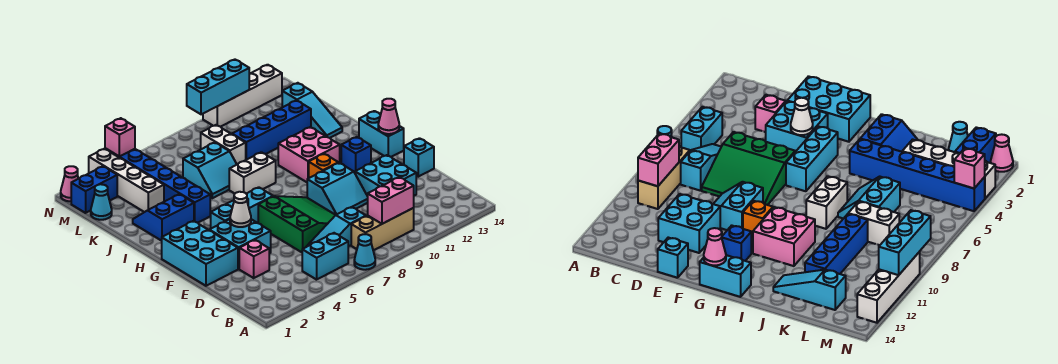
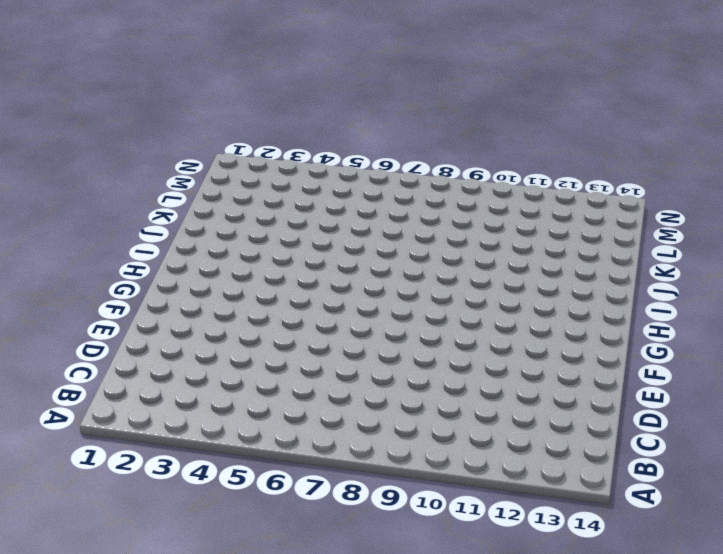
none -> cyan 1x1 cone [354,234,375,270]
none -> cyan 1x2 brick [302,233,348,280]
none -> tan 1x3 brick [351,208,414,250]
none -> cyan 1x3 slope [306,207,366,247]

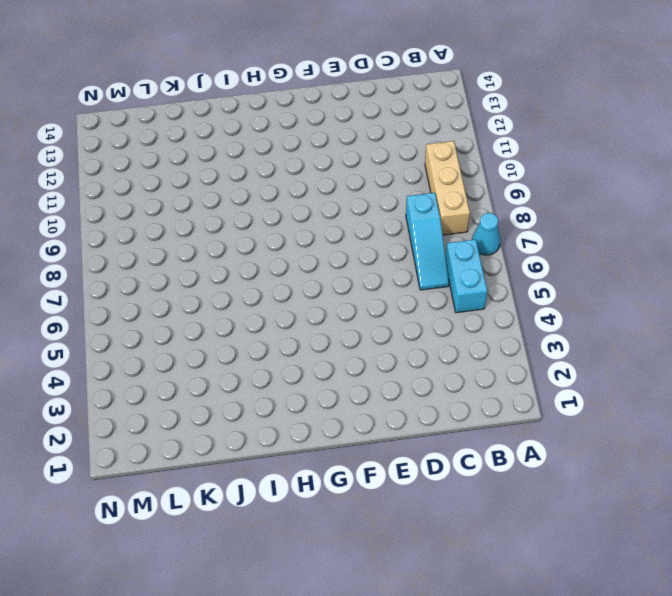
none -> pink 1x1 brick [239,240,269,278]
none -> green 3x3 slope [258,196,335,252]
none -> cyan 2x2 brick [355,155,416,196]
none -> cyan 2x3 brick [162,221,238,286]

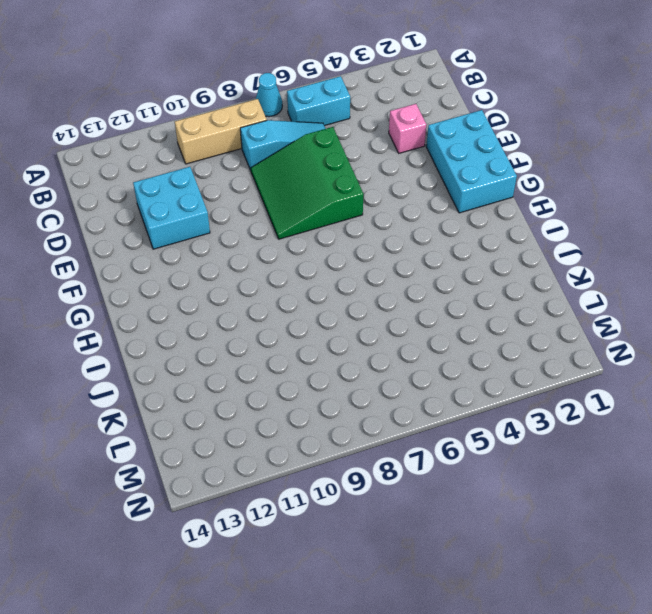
none -> cyan 2x2 brick [209,219,271,269]
none -> cyan 2x2 slope [307,163,368,215]
none -> cyan 1x1 brick [404,138,434,177]
none -> cyan 1x3 brick [211,187,273,228]

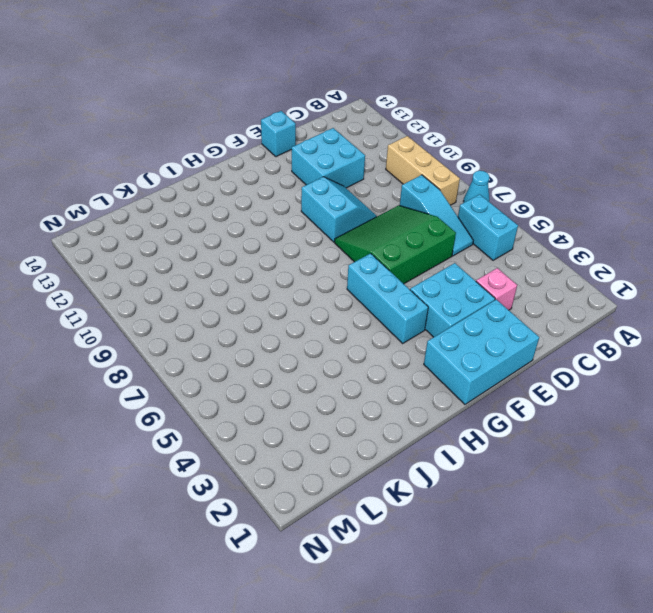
none -> orange 1x1 brick [309,154,338,178]
none -> blue 1x1 brick [341,137,371,173]
none -> cyan 1x2 brick [359,111,404,157]
none -> pink 2x2 brick [278,127,340,182]

